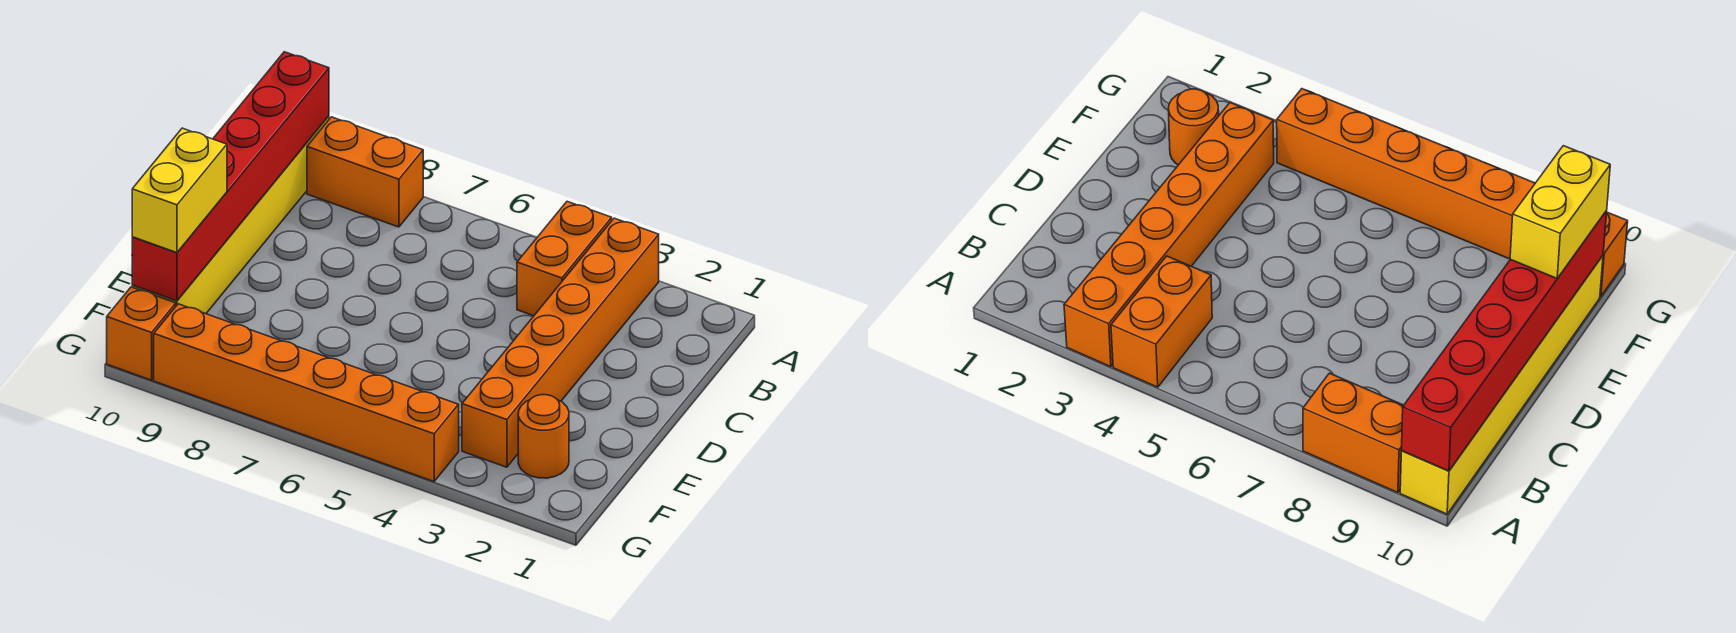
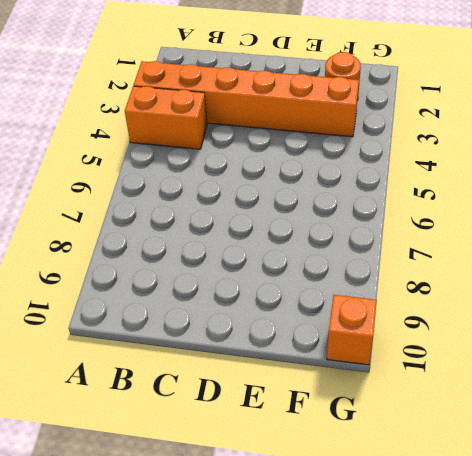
none -> orange 1x2 brick [307,117,423,227]
none -> yellow 1x6 brick [132,116,329,314]

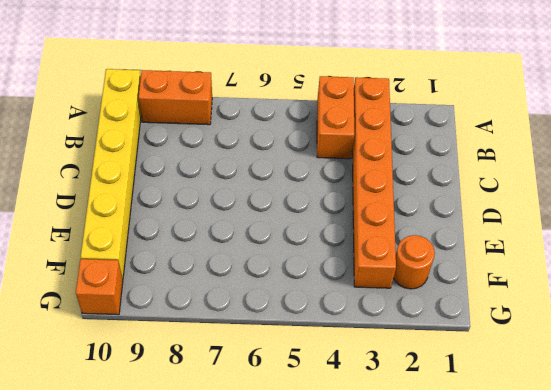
none -> orange 1x6 brick [154,304,459,481]
none -> red 1x6 brick [132,52,329,301]

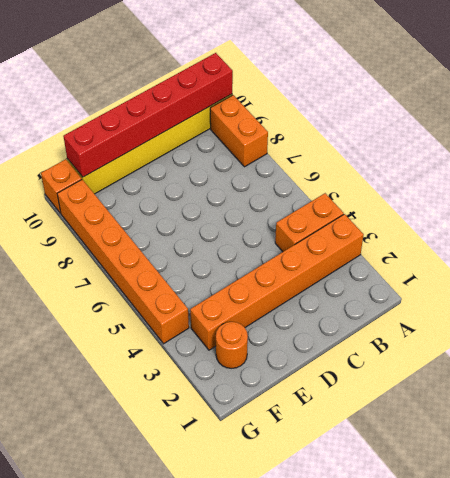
none -> yellow 1x2 brick [132,128,227,253]

